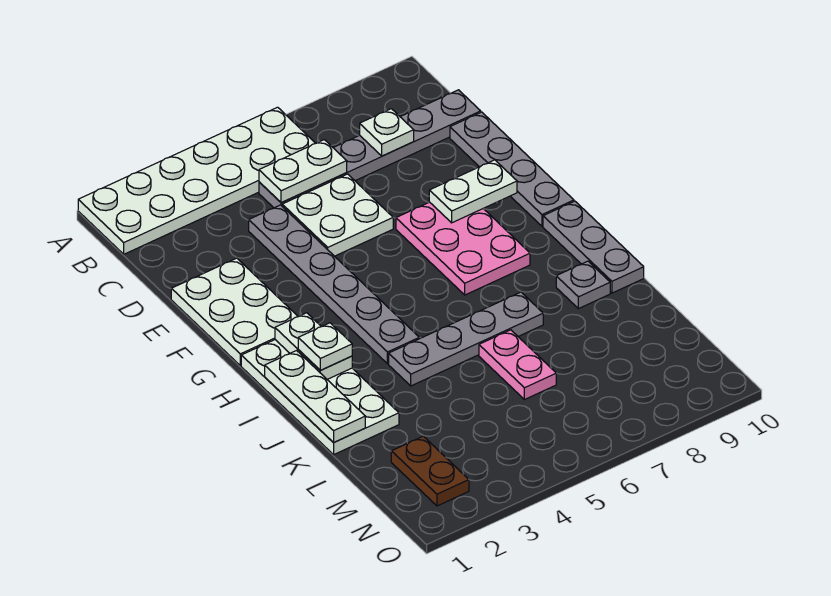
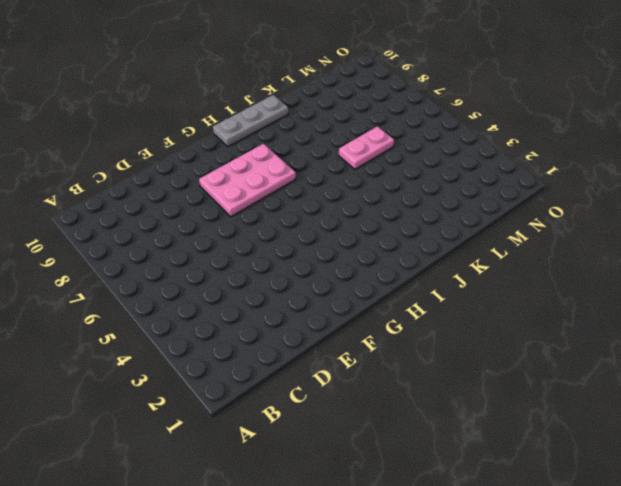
none -> white 2x6 plate [78,107,315,254]
none -> grey 1x6 plate [259,90,481,208]
none -> grey 1x6 plate [249,205,419,364]

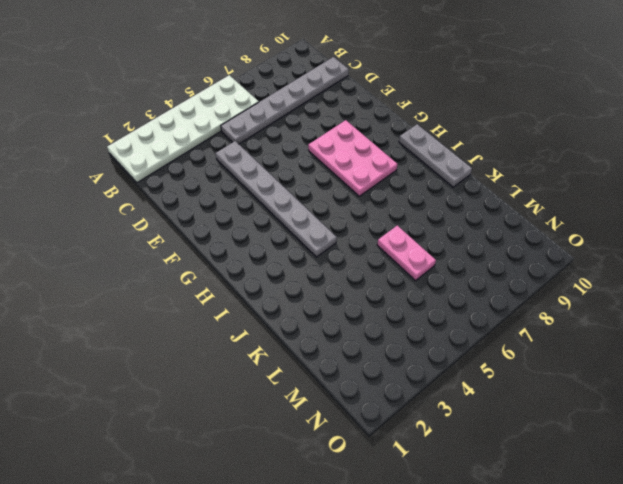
none -> white 2x2 plate [282,174,393,256]
none -> grey 1x4 plate [450,112,574,226]
none -> white 2x3 plate [171,258,298,366]

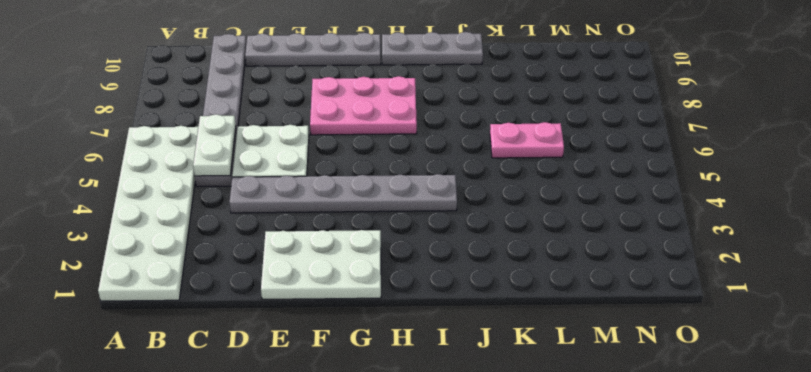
none -> white 2x4 plate [241,340,399,455]
none -> grey 1x4 plate [389,292,543,386]
none -> grey 1x1 plate [556,261,610,309]

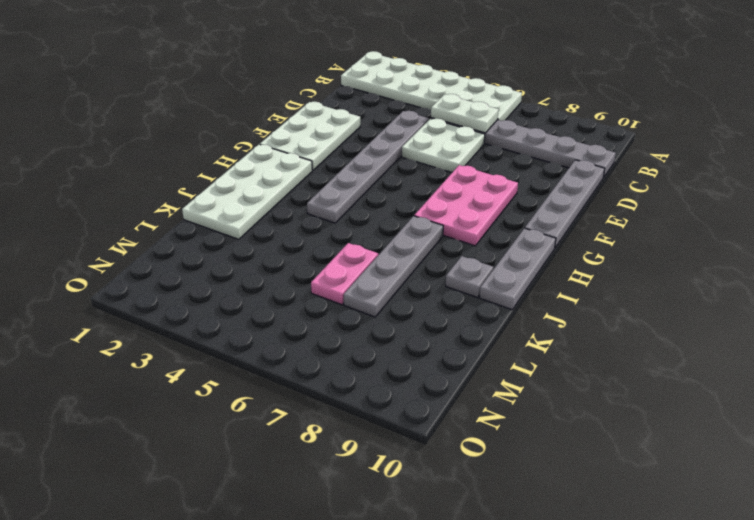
grey 1x4 plate [344,216,443,317] -> grey 1x4 plate turned to [389,292,543,386]
none -> brown 1x2 plate [391,436,469,506]
none -> white 1x1 plate [360,109,414,156]
none -> white 1x2 plate [429,160,517,223]

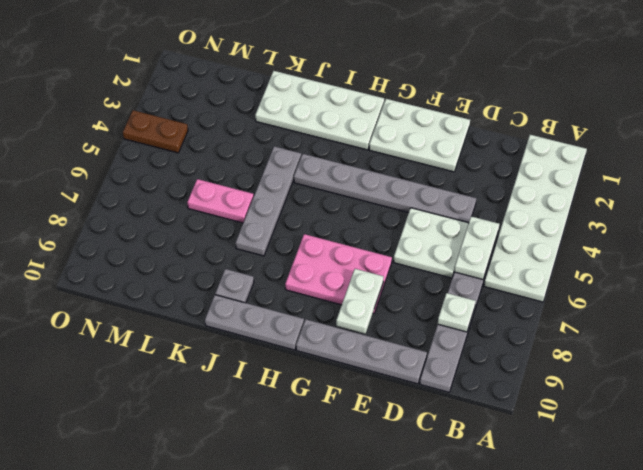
brown 1x2 plate [123,110,188,153] -> brown 1x2 plate moved to [391,436,469,506]
none -> white 1x2 plate [275,313,352,379]
none -> white 1x3 plate [265,351,365,443]
none -> white 1x1 plate [298,323,352,370]

